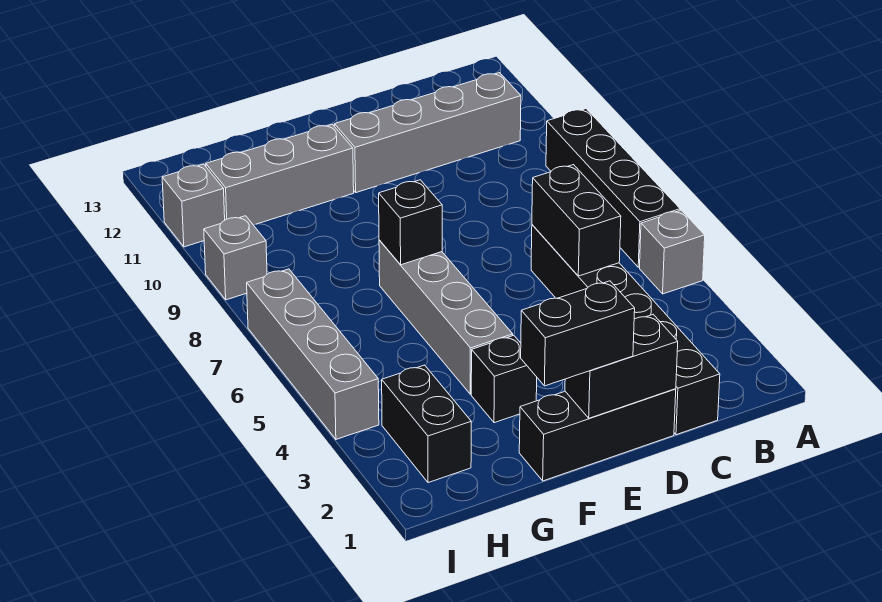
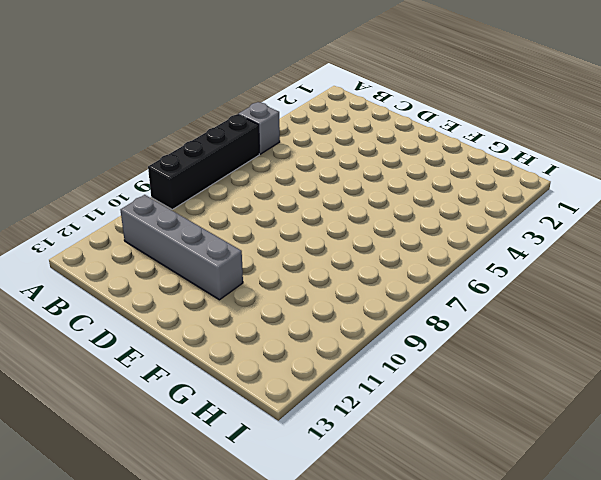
none -> black 1x6 brick [531,225,720,435]
none -> black 1x3 brick [519,389,676,481]
none -> black 1x1 brick [471,335,537,423]

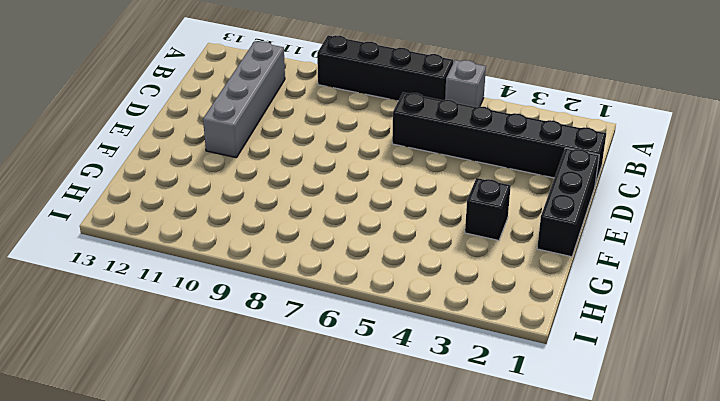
none -> grey 1x4 brick [379,240,513,394]
none -> grey 1x3 brick [206,124,354,225]
none -> black 1x2 brick [382,365,471,483]

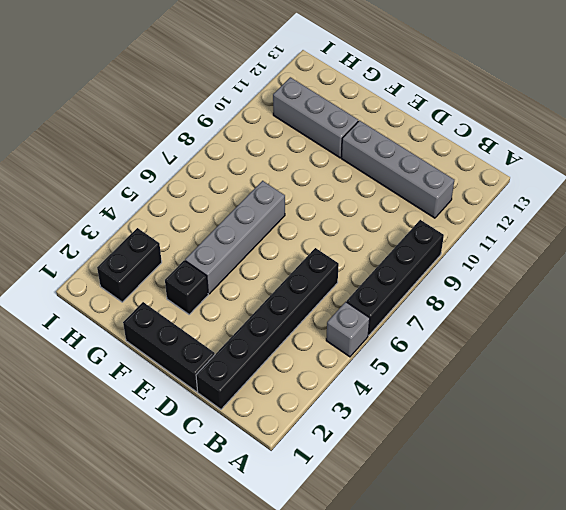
none -> grey 1x4 brick [247,269,379,439]
none -> grey 1x1 brick [204,216,267,300]
none -> grey 1x1 brick [162,164,225,247]

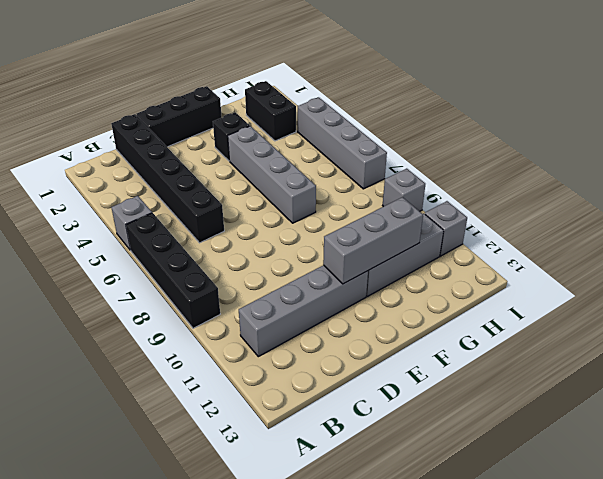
grey 1x3 brick [323,197,423,284] -> none
none -> black 1x2 brick [532,165,621,276]
none -> black 1x2 brick [565,315,678,418]
none -> black 1x1 brick [379,180,442,265]

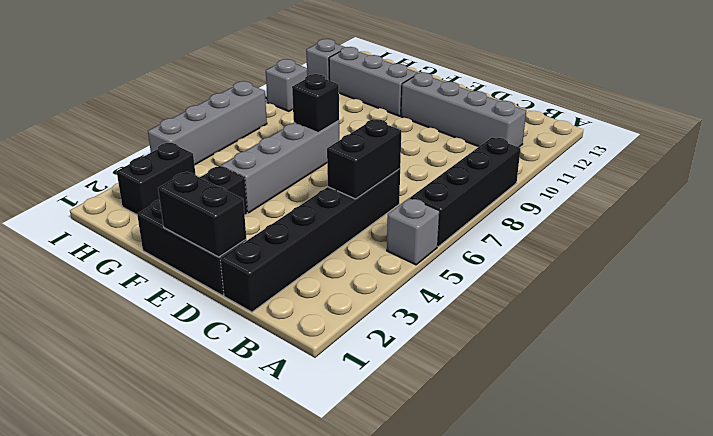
none -> black 1x2 brick [521,281,635,386]

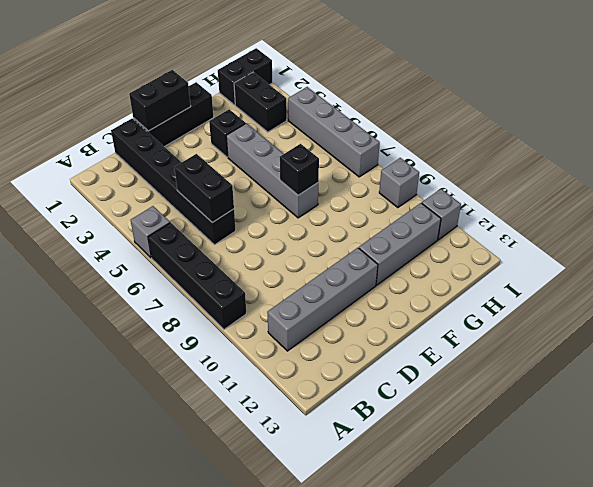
black 1x2 brick [218,48,273,105] -> black 1x2 brick moved to [521,281,635,386]

